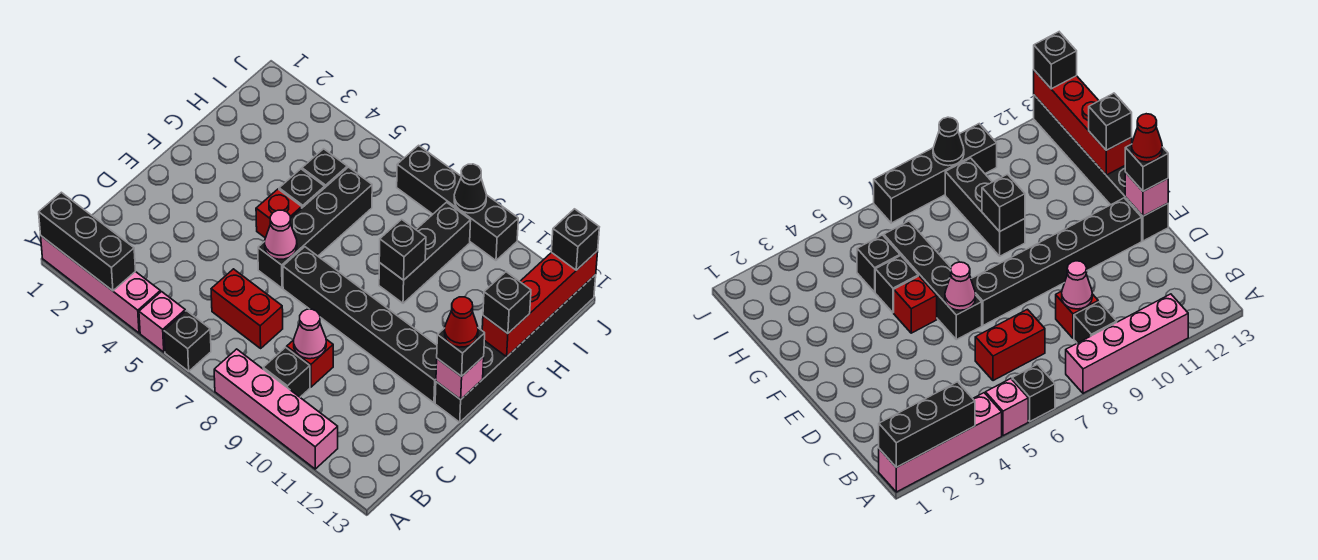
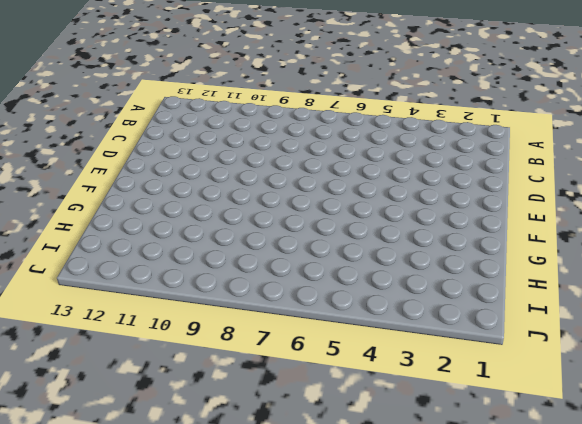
none -> pink 1x4 brick [41,236,160,333]
none -> pink 1x1 brick [139,292,185,352]
none -> black 1x1 brick [164,311,211,371]

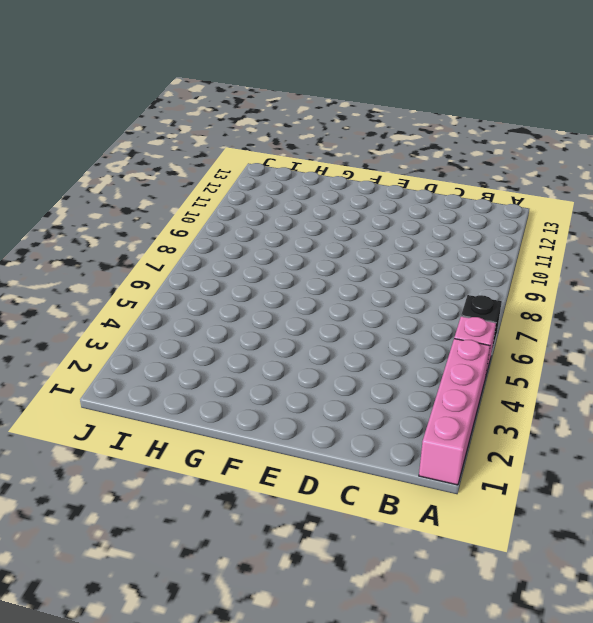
none -> pink 1x4 brick [214,349,338,469]
none -> black 1x1 brick [263,347,310,397]
none -> red 1x2 brick [211,269,283,348]

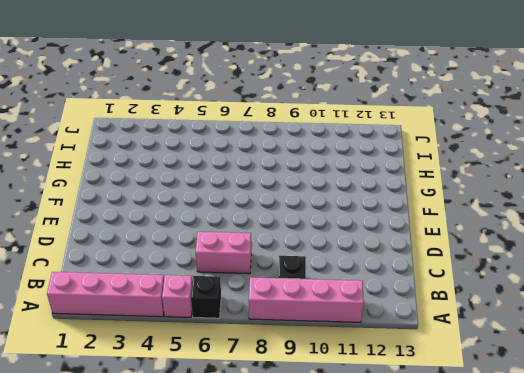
pink 1x2 brick [196,232,251,274] -> red 1x2 brick [211,269,283,348]
none -> red 1x1 brick [287,339,333,387]
none -> black 1x4 brick [258,167,372,288]
none -> black 1x6 brick [283,247,437,403]

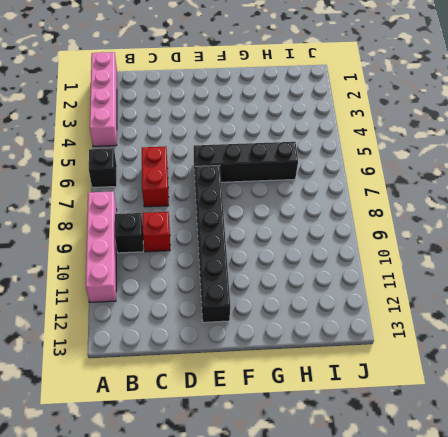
none -> pink 1x1 brick [139,292,185,352]
none -> black 1x6 brick [435,275,596,422]
none -> red 1x1 brick [256,189,302,238]

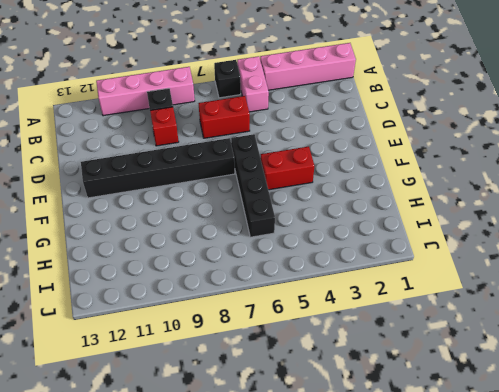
pink 1x2 brick [237,56,269,112] -> pink 1x1 brick [139,292,185,352]
red 1x2 brick [261,146,314,190] -> red 1x1 brick [256,189,302,238]
none -> black 1x6 brick [435,275,596,422]
none -> black 1x1 brick [279,169,325,208]
none -> black 1x3 brick [379,202,471,303]

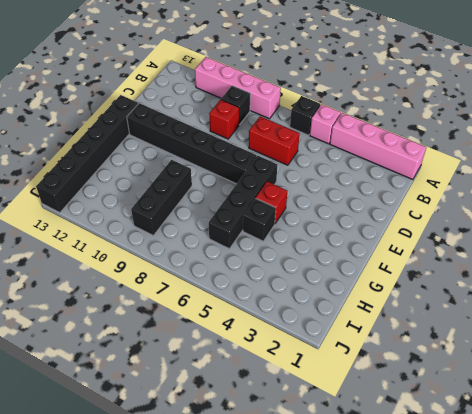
none -> black 1x1 brick [302,149,347,187]
none -> black 1x4 brick [397,145,518,260]
none -> black 1x3 brick [39,192,136,291]

